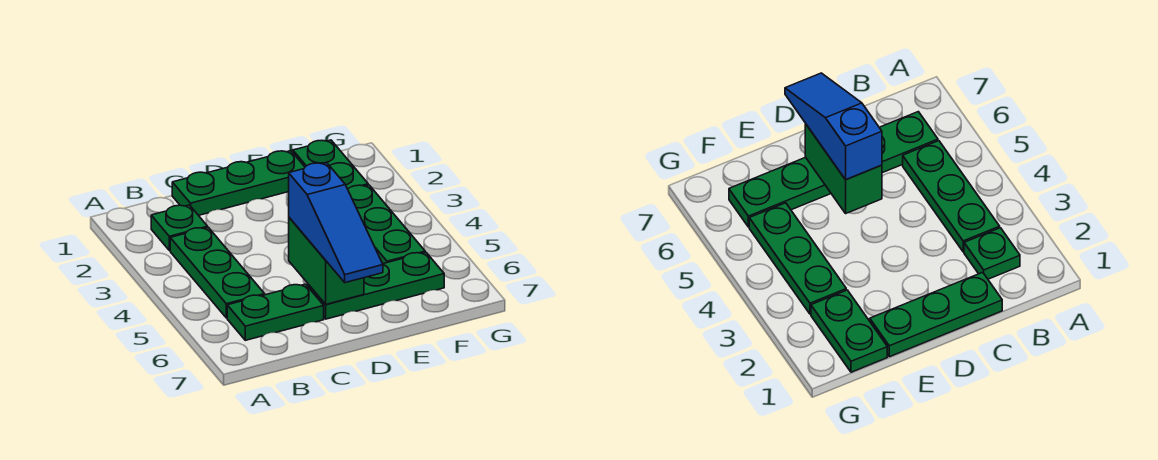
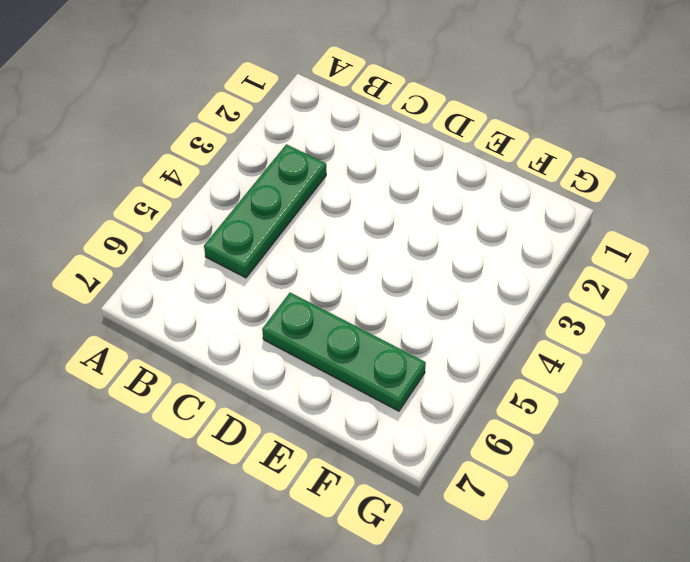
none -> green 1x1 plate [151,205,208,251]
none -> green 1x2 plate [227,284,324,340]

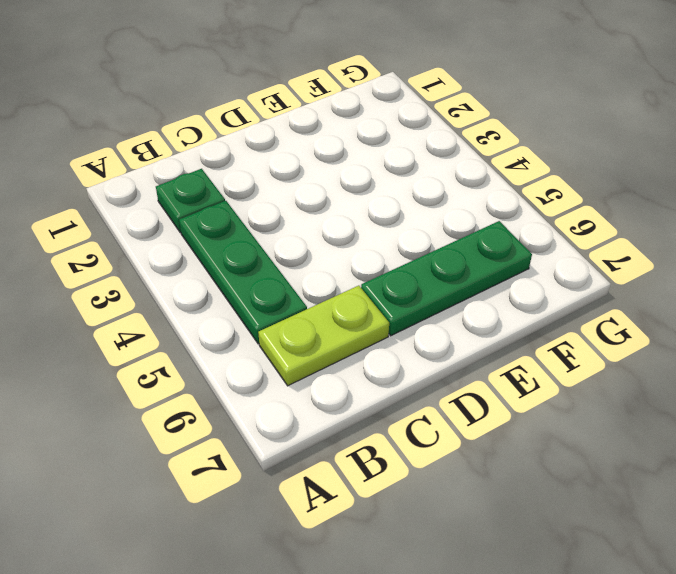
lime 1x2 plate [258,286,389,386] -> green 1x2 plate [227,284,324,340]
none -> green 1x3 plate [172,151,305,215]
none -> green 1x2 plate [293,140,368,189]

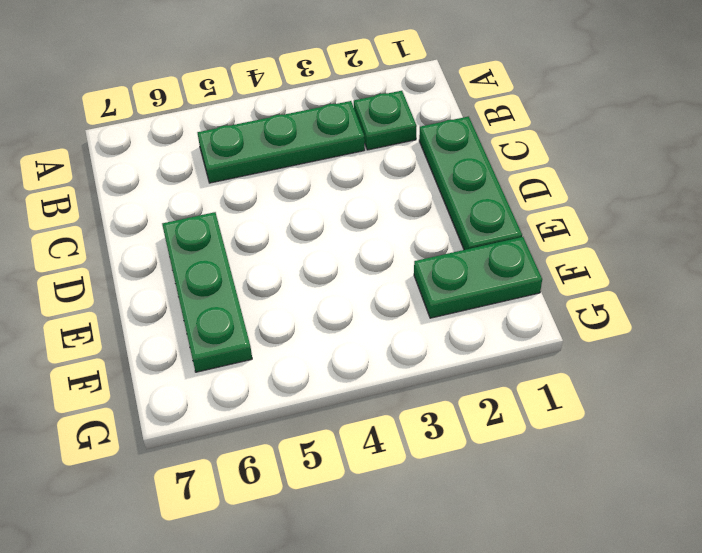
none -> green 1x2 plate [227,284,324,340]
none -> green 1x3 plate [348,185,425,264]

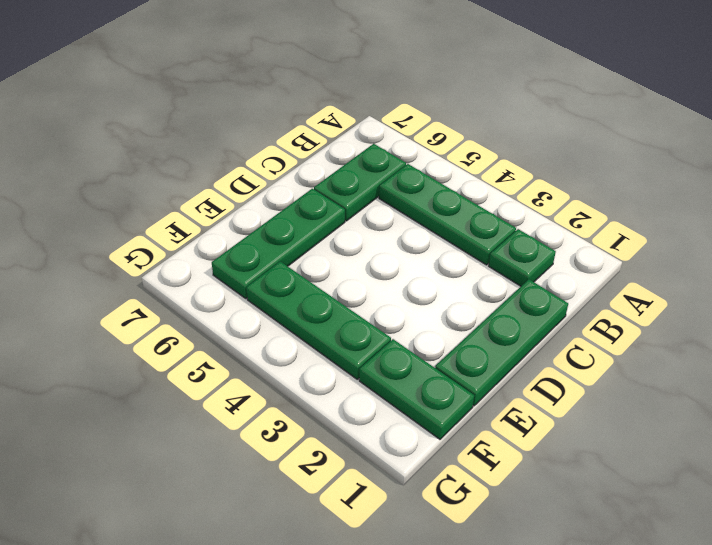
none -> green 1x2 brick [289,218,364,304]
none -> blue 1x3 slope [289,163,383,283]

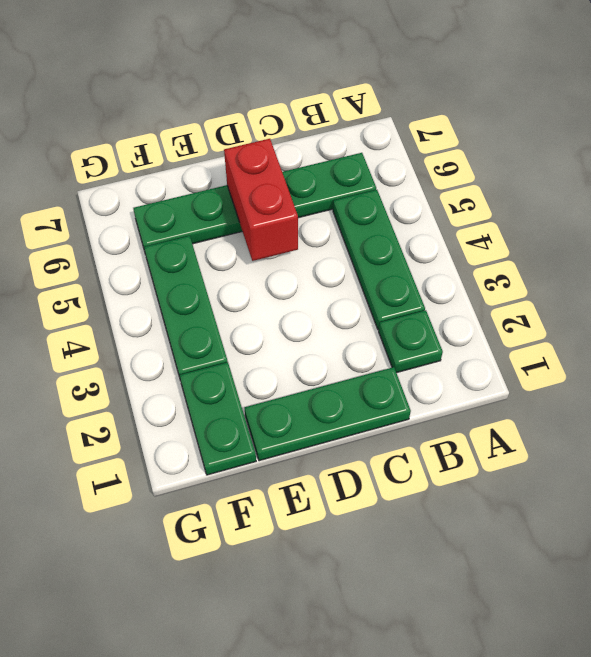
red 1x2 brick [224,139,298,261] -> green 1x2 brick [289,218,364,304]
none -> blue 1x3 slope [289,163,383,283]

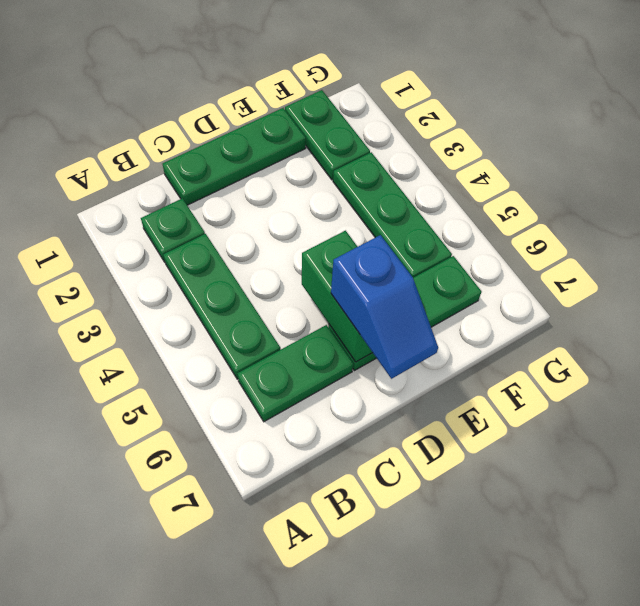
blue 1x2 slope [331,235,438,379] -> blue 1x3 slope [289,163,383,283]

